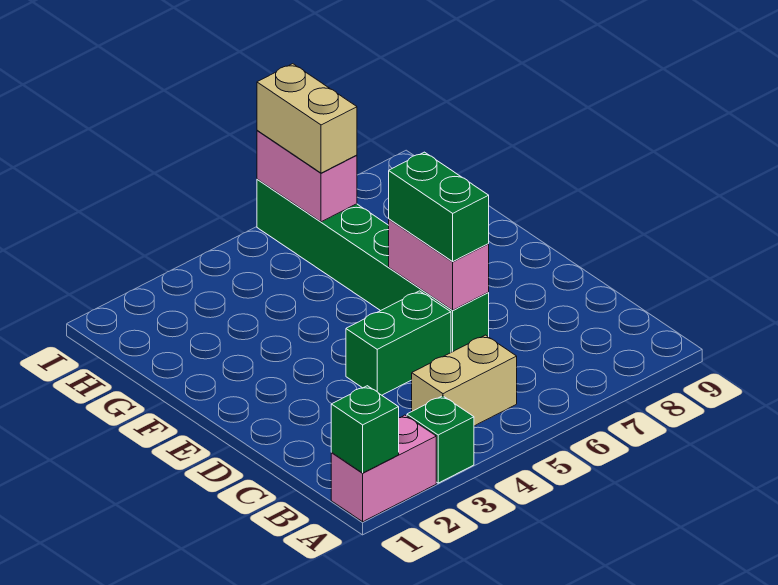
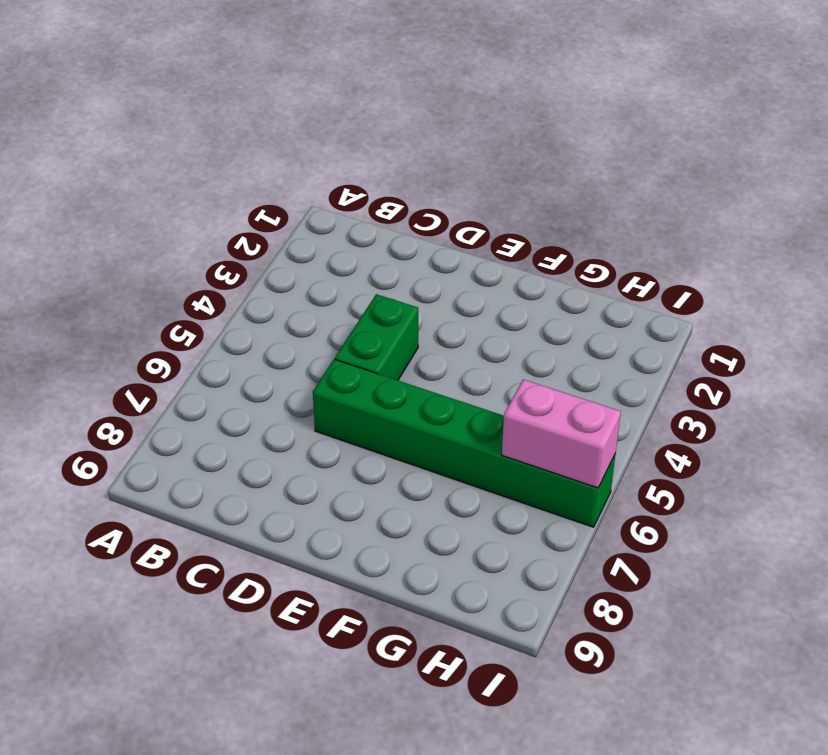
none -> pink 1x2 brick [331,415,436,522]
none -> green 1x1 brick [407,396,474,483]

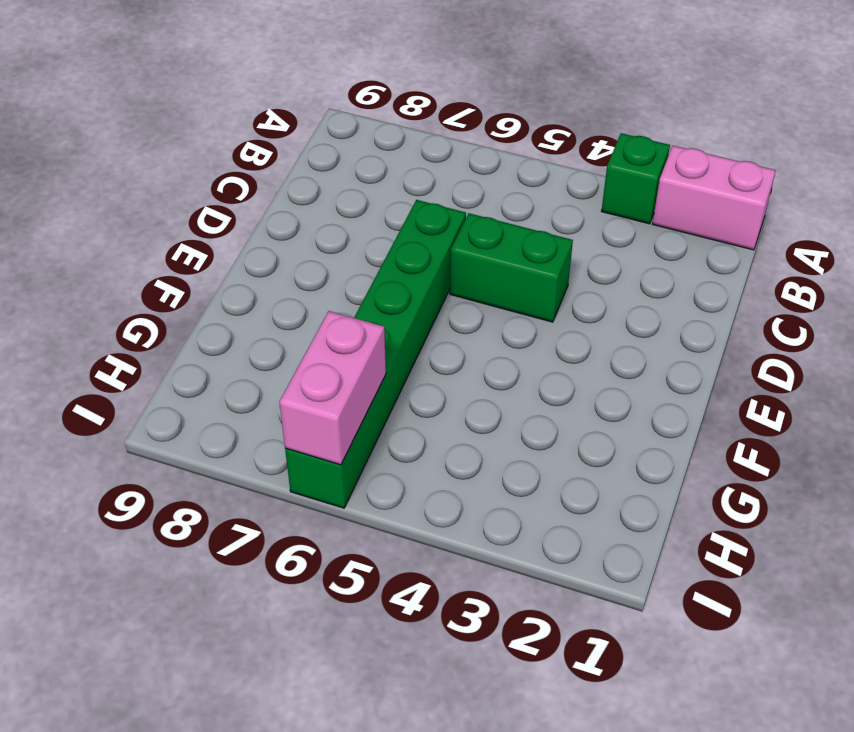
none -> tan 1x2 brick [412,335,517,426]
none -> green 1x1 brick [331,386,399,473]

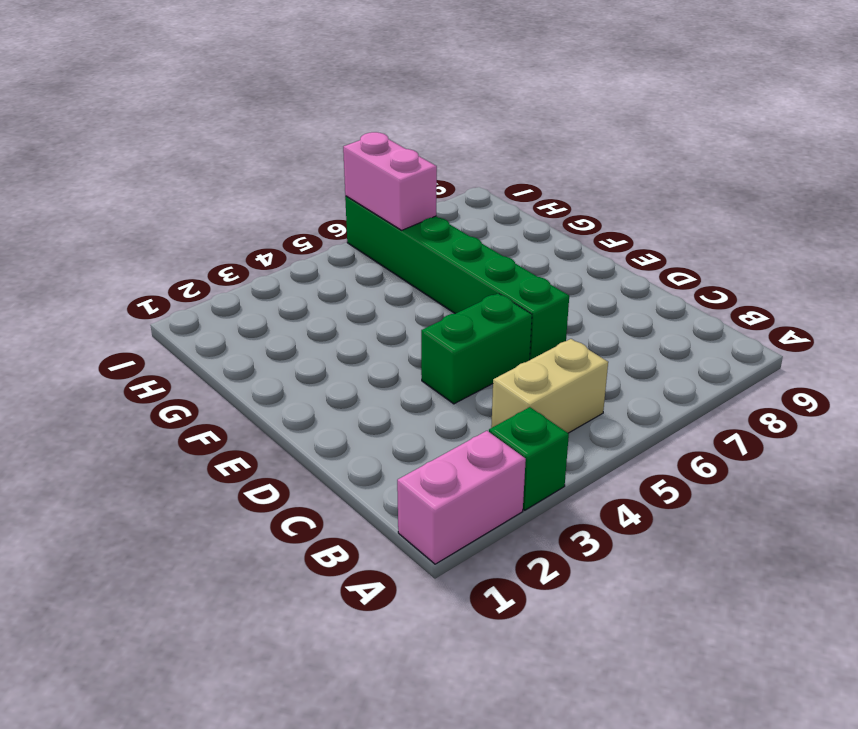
none -> green 1x1 brick [331,386,399,473]
none -> pink 1x2 brick [389,219,489,310]

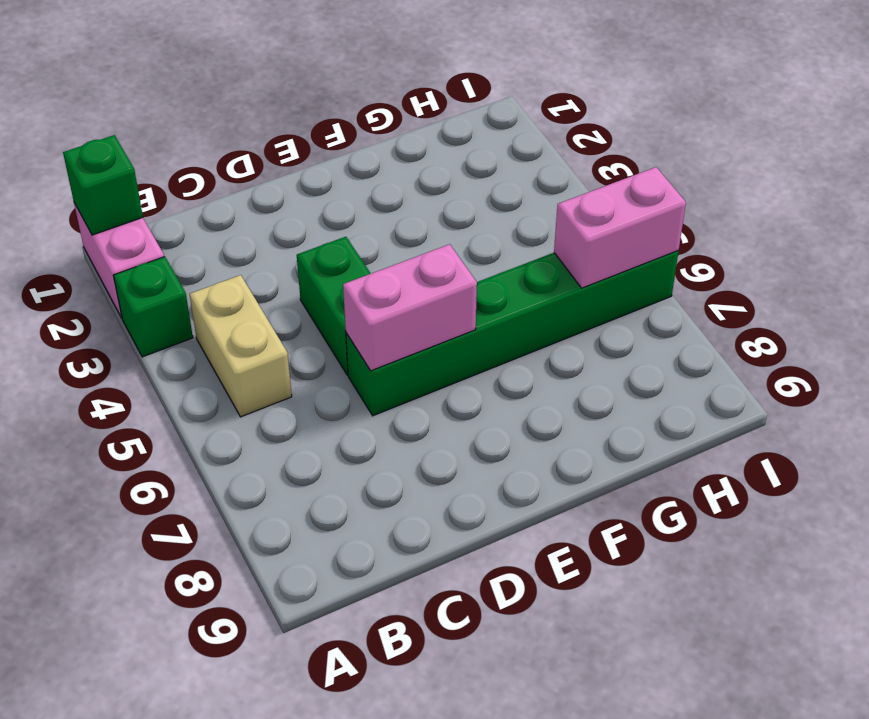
none -> green 1x2 brick [389,152,489,261]
none -> tan 1x2 brick [257,64,357,173]

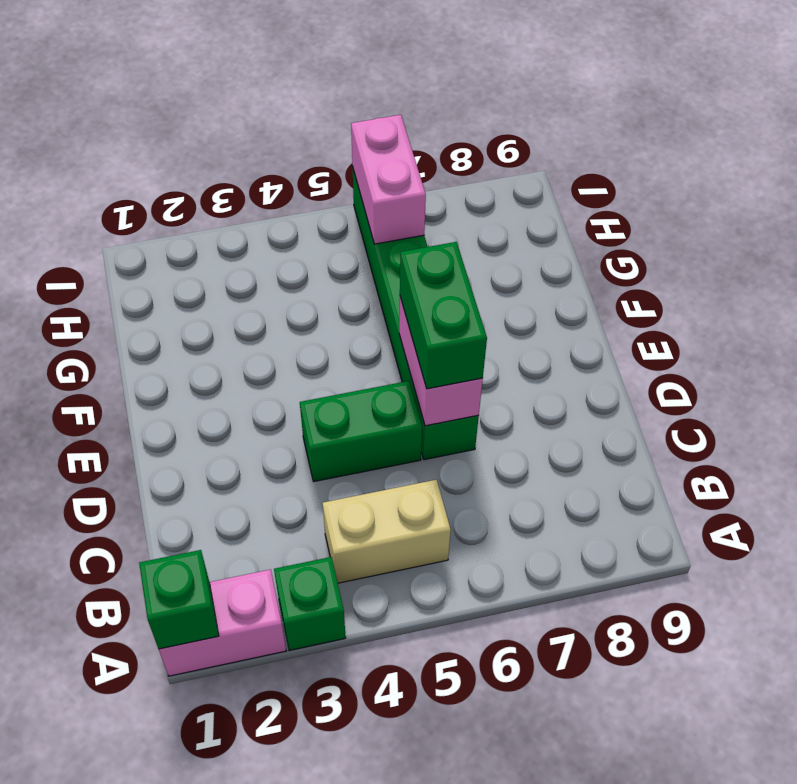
none -> tan 1x2 brick [257,64,357,173]

